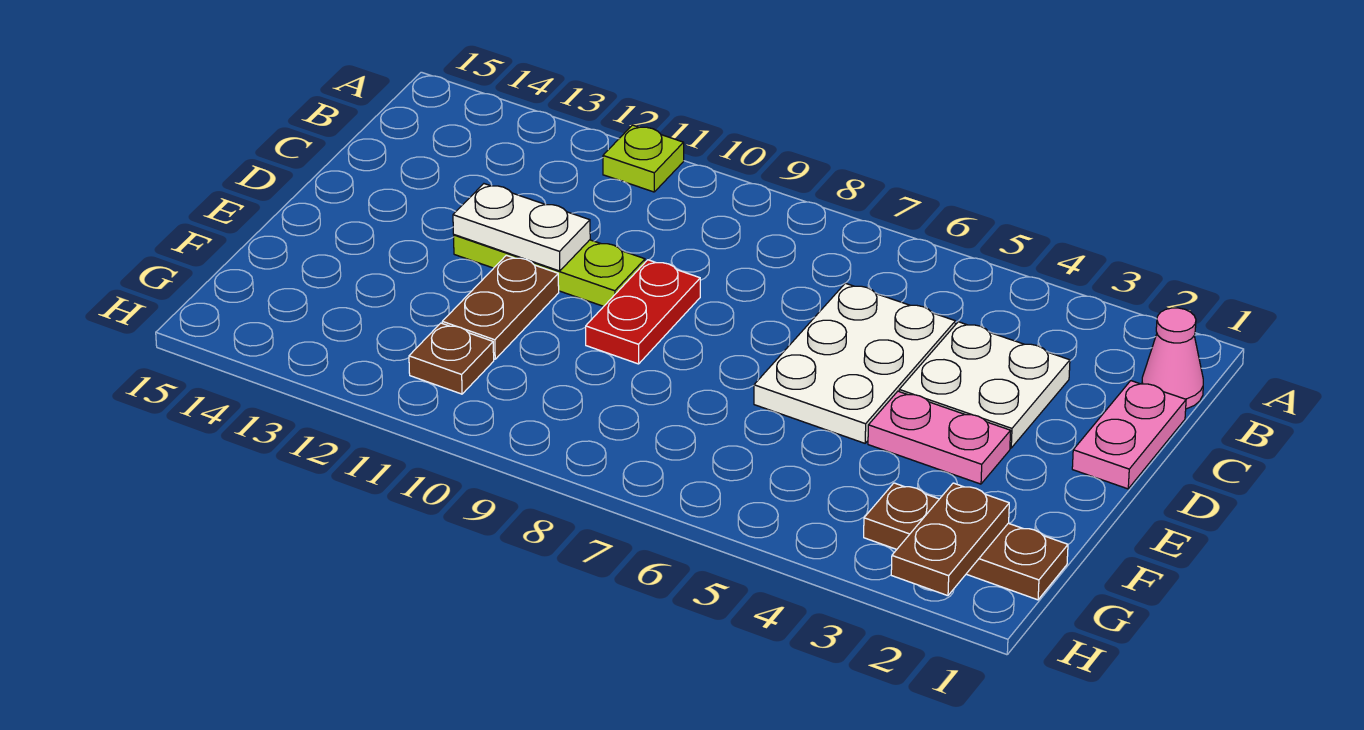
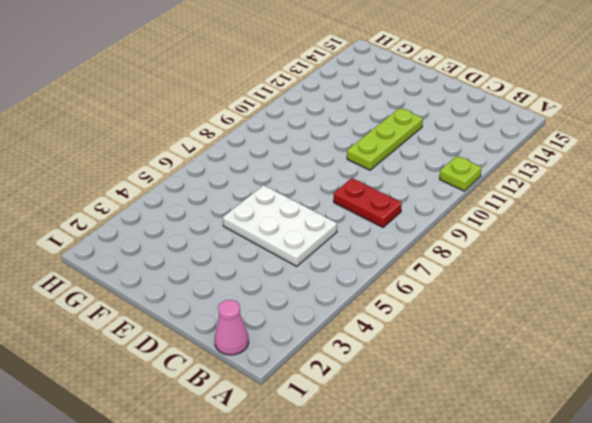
red 1x2 plate [333,178,402,227] -> red 1x2 plate moved to [586,260,700,364]
none -> pink 1x2 plate [1072,381,1186,489]
none -> white 2x2 plate [899,322,1070,448]
none -> pink 1x2 plate [868,391,1011,484]

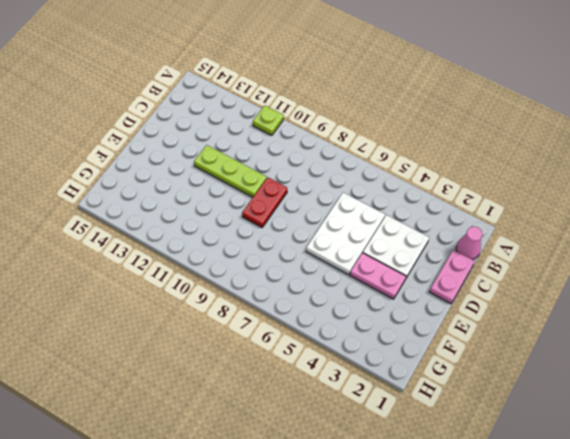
none -> brown 1x2 plate [442,255,559,359]
none -> brown 1x3 plate [864,483,1068,600]
none -> brown 1x1 plate [409,323,494,394]

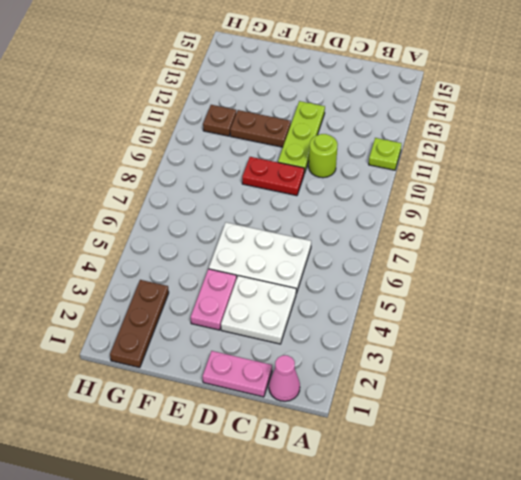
lime 1x1 round brick [309,134,338,178] -> none
none -> white 1x2 plate [453,184,590,271]
none -> brown 1x2 plate [891,483,1009,596]

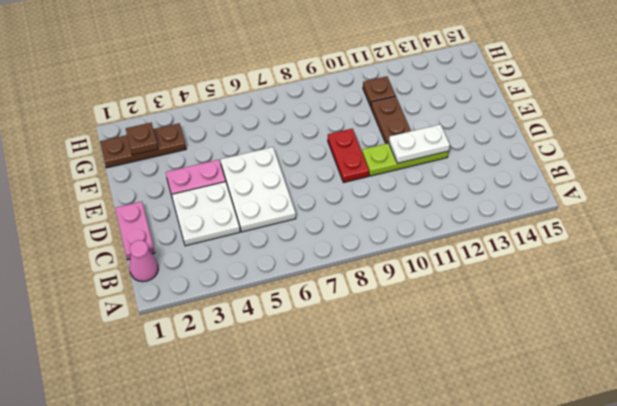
brown 1x1 plate [126,123,158,155] -> brown 1x2 plate [891,483,1009,596]
none -> lime 1x1 plate [603,125,684,192]

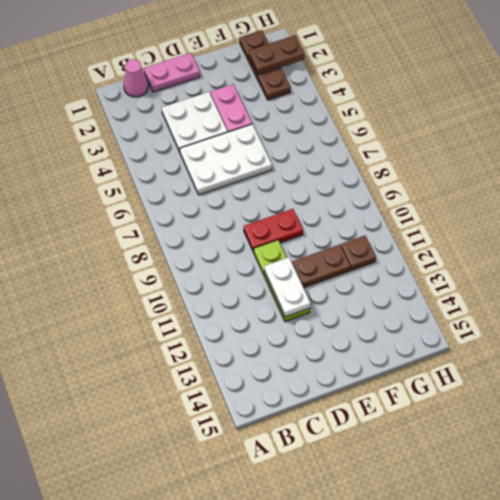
none -> lime 1x1 plate [603,125,684,192]

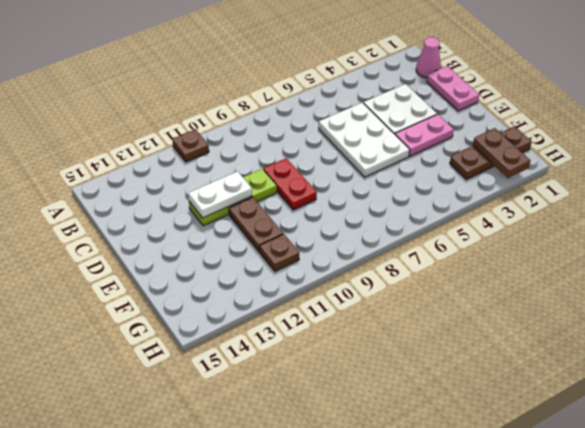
brown 1x1 plate [172,129,209,162] -> lime 1x1 plate [603,125,684,192]

